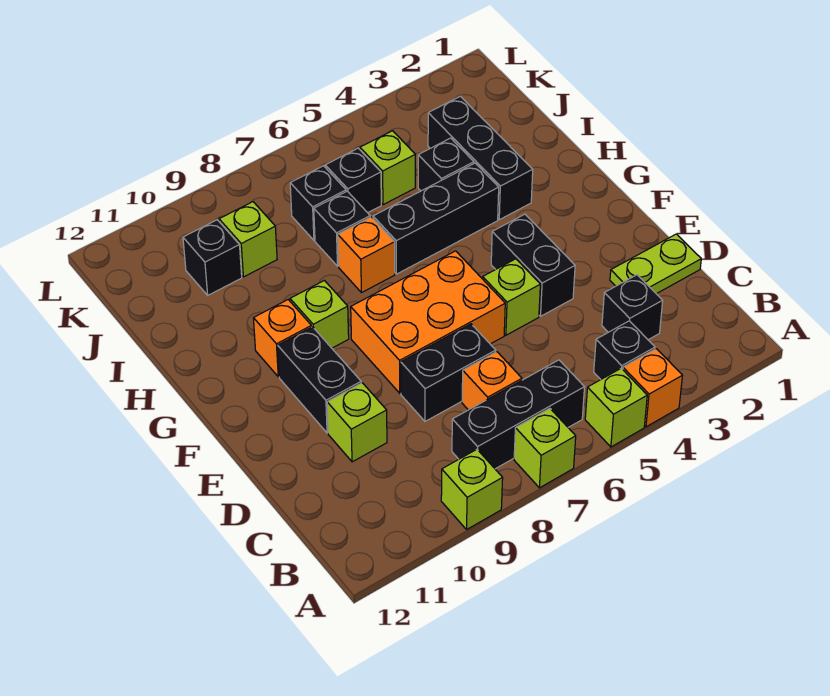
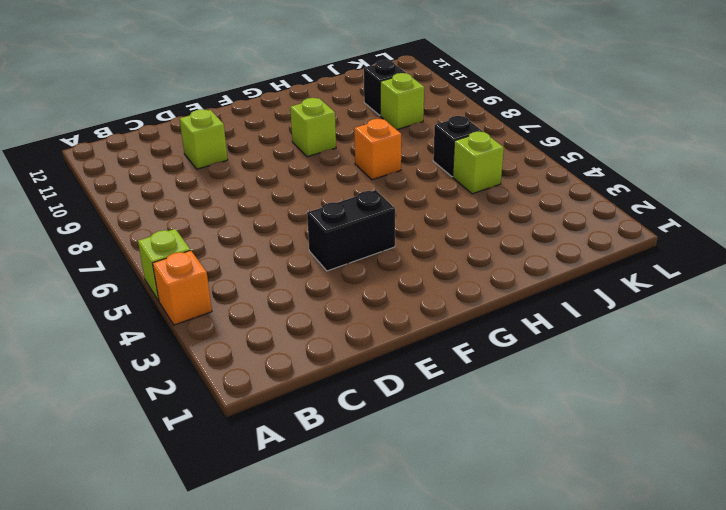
none -> lime 1x1 brick [514,408,576,488]
none -> lime 1x1 brick [441,449,503,530]
none -> black 1x1 brick [594,321,655,379]

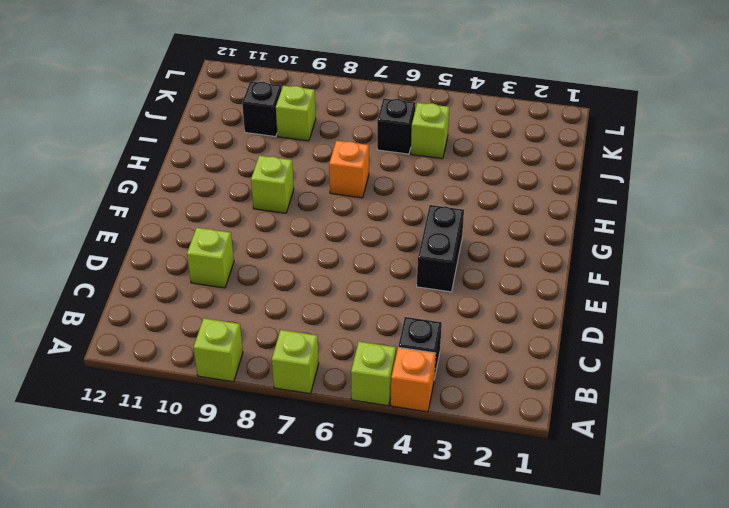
none -> black 1x3 brick [452,360,584,469]
none -> black 1x1 brick [602,275,663,340]
none -> orange 1x1 brick [462,352,522,410]

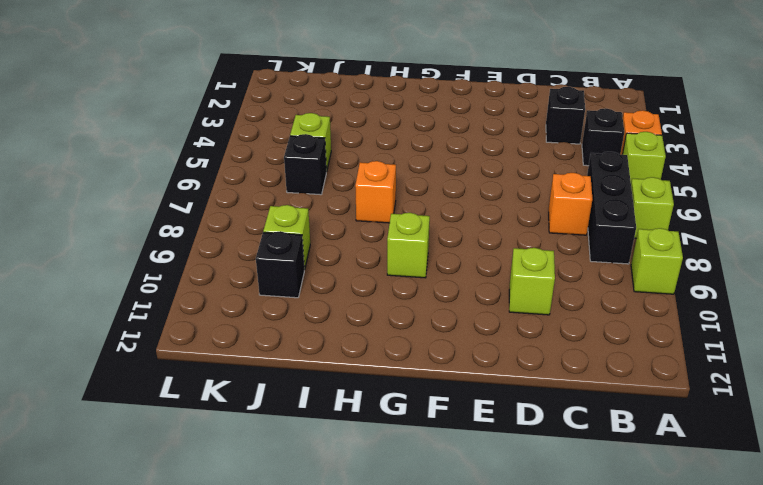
none -> lime 1x2 plate [610,234,701,294]
none -> black 1x2 brick [401,324,496,421]
none -> black 1x2 brick [491,214,575,316]

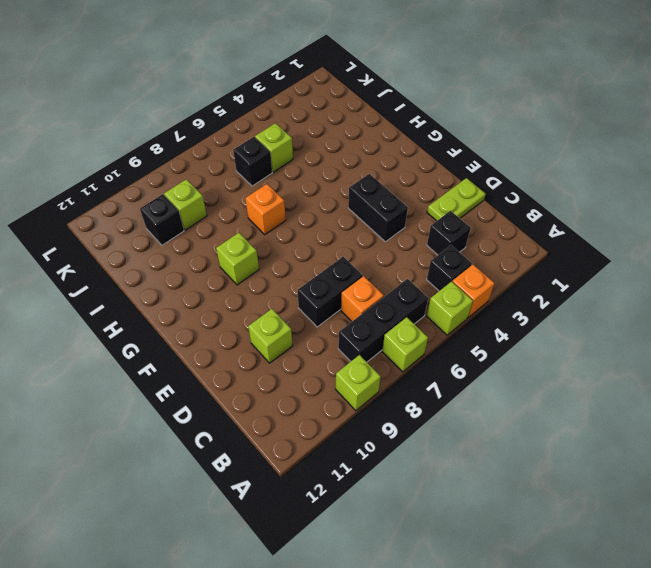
none -> lime 1x1 brick [483,259,540,335]
none -> orange 2x3 brick [351,251,505,393]
none -> black 1x2 brick [278,327,361,433]

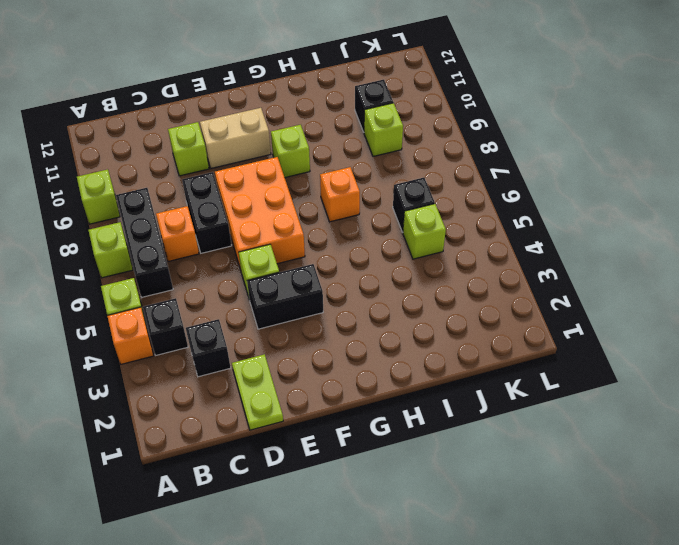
tan 1x2 brick [200,108,271,168] -> black 1x2 brick [278,327,361,433]
none -> orange 1x1 brick [253,300,311,377]
none -> black 1x3 brick [428,96,533,220]
none -> black 1x3 brick [373,163,499,274]

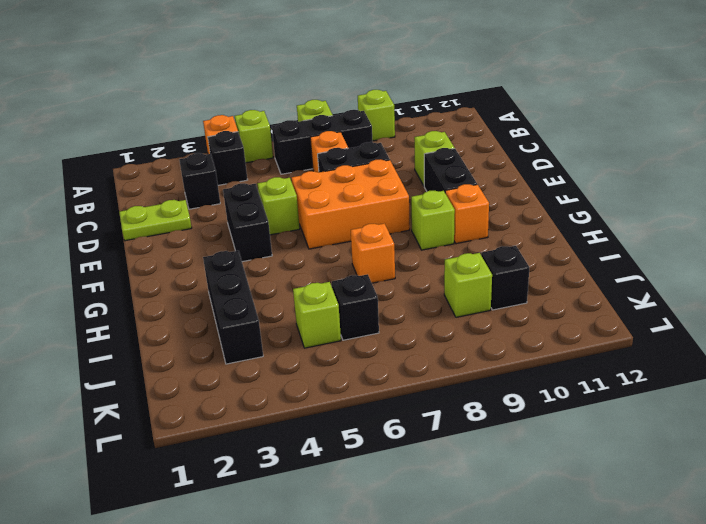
none -> black 1x3 brick [373,163,499,274]
none -> black 1x1 brick [418,138,474,191]
none -> black 1x1 brick [314,191,370,266]

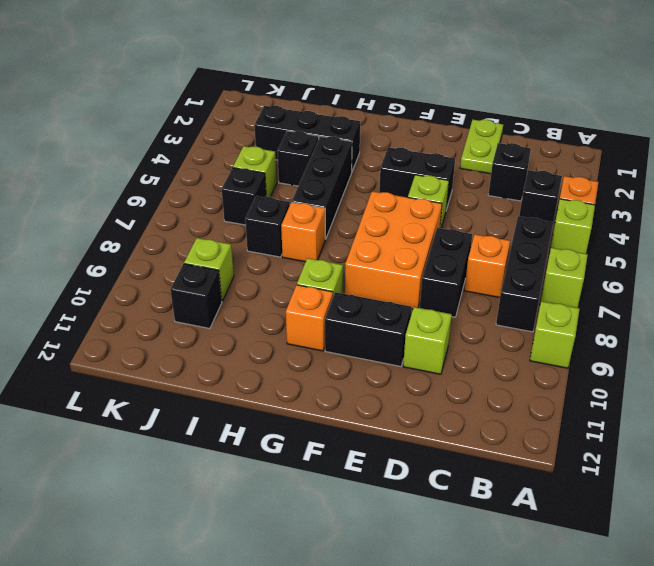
none -> black 1x1 brick [290,166,346,240]

